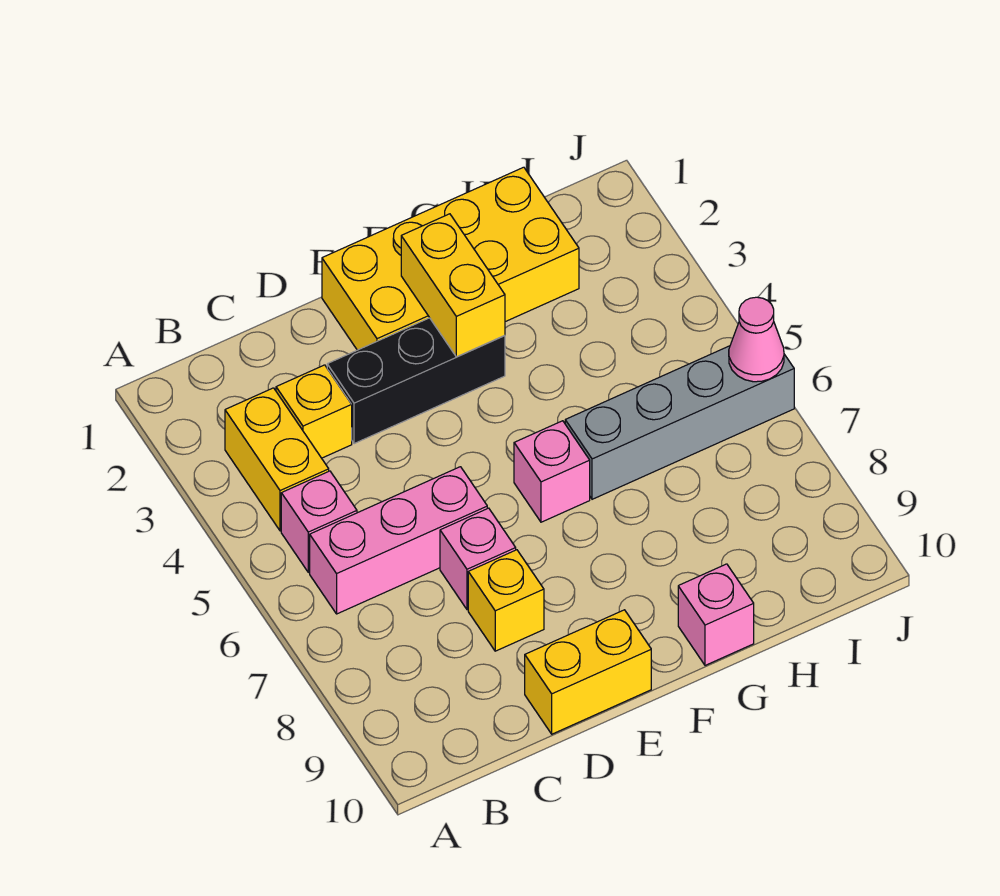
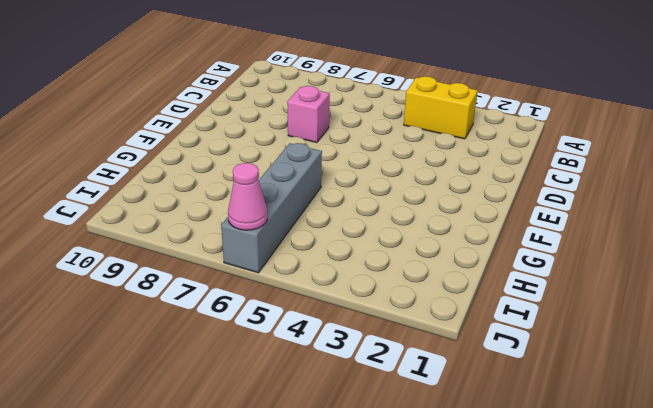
none -> pink 1x1 brick [281,471,357,572]
none -> pink 1x3 brick [310,467,487,614]
none -> yellow 1x1 brick [276,365,352,458]

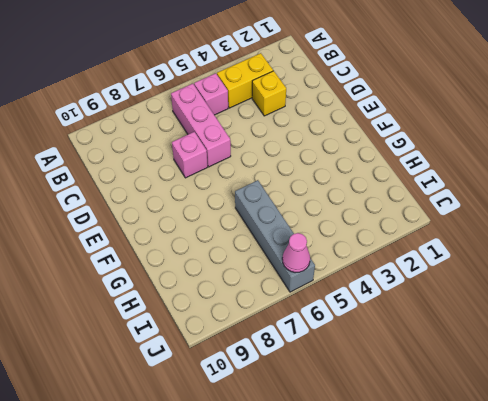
none -> black 1x3 brick [327,318,505,444]
none -> yellow 1x1 brick [468,550,544,651]
none -> yellow 1x2 brick [525,610,651,734]

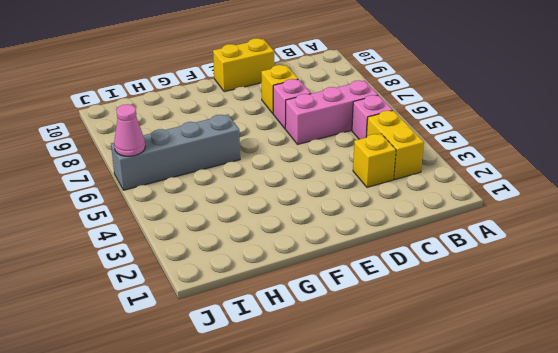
none -> black 1x3 brick [327,318,505,444]
none -> yellow 2x4 brick [322,167,579,350]
none -> pink 1x1 brick [514,421,590,522]

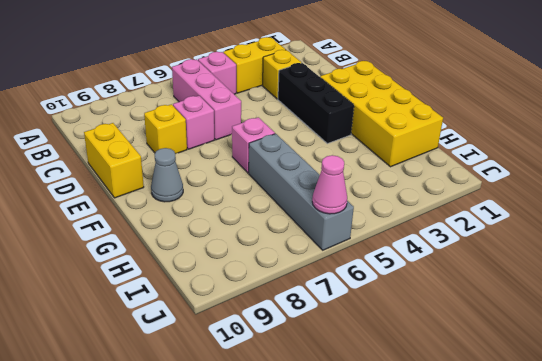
grey 1x1 cone [151,148,183,202] -> none
none -> pink 1x1 brick [678,564,754,665]
none -> yellow 1x2 brick [401,214,505,357]

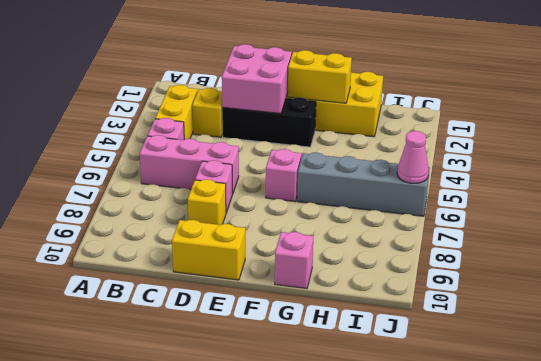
pink 2x2 brick [222,44,292,114] -> none
yellow 1x2 brick [288,50,352,103] -> yellow 1x2 brick turned to [401,214,505,357]

